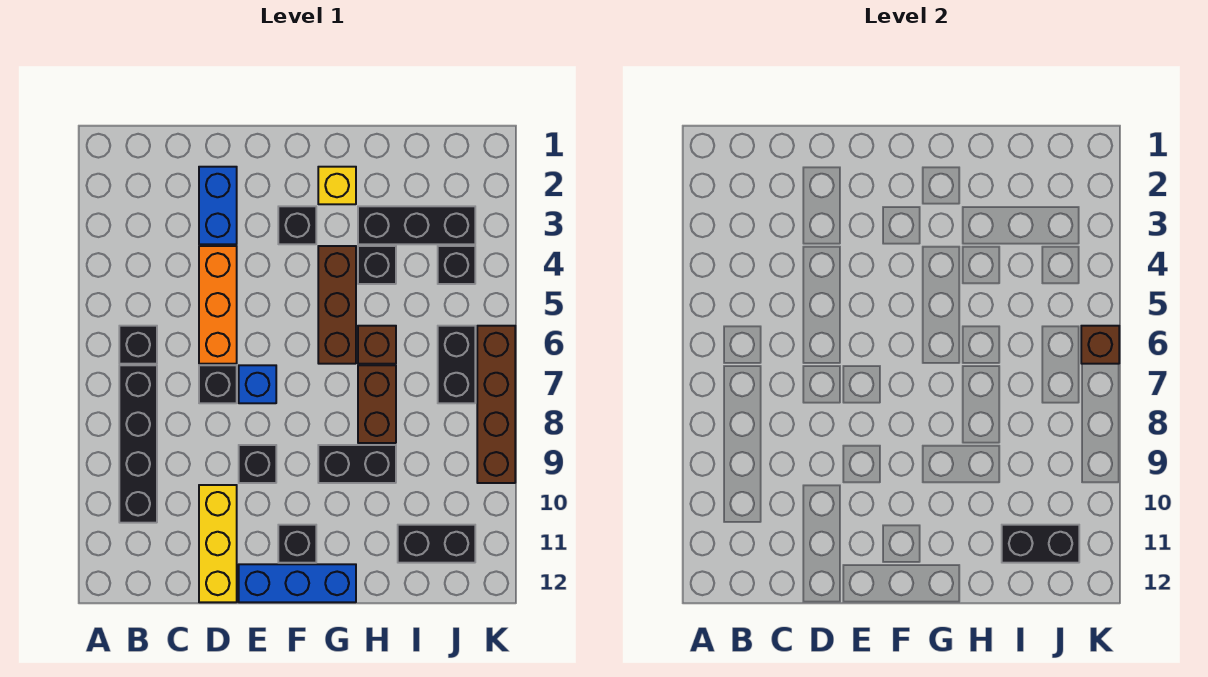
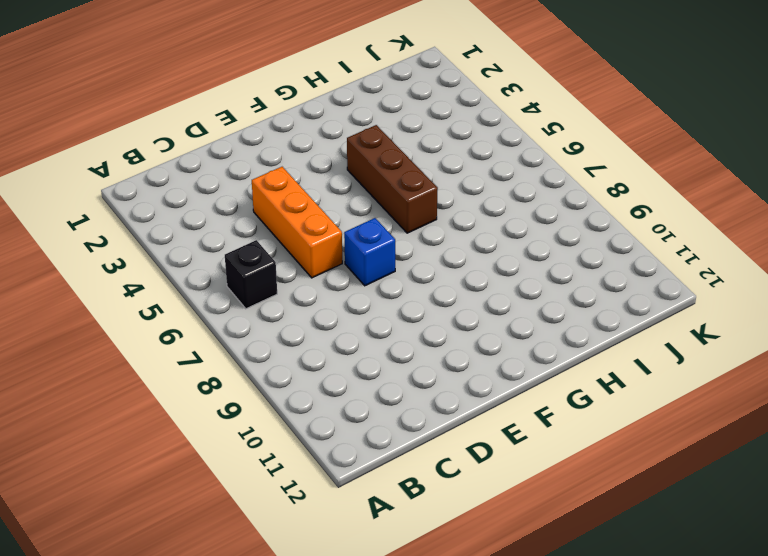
none -> black 1x4 brick [119,365,157,523]
none -> blue 1x2 brick [199,167,237,244]
none -> black 1x1 brick [199,365,237,403]

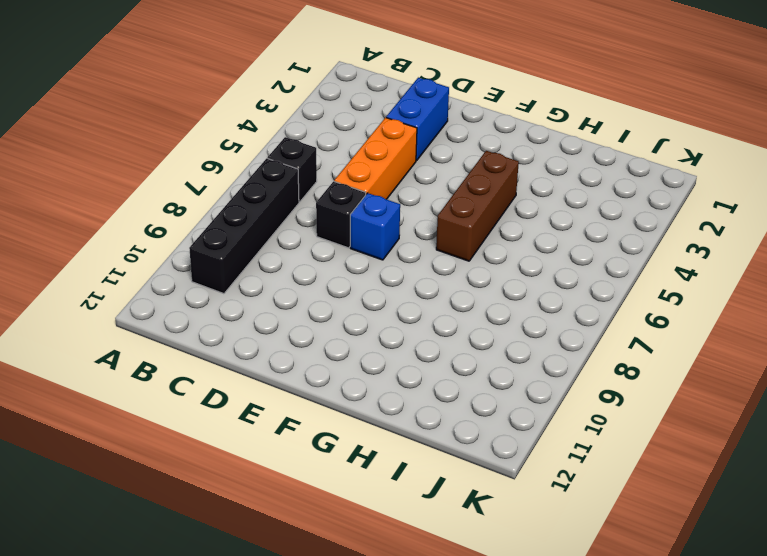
none -> yellow 1x3 brick [199,485,237,602]
none -> black 1x1 brick [239,445,276,483]
none -> blue 1x3 brick [239,564,356,602]

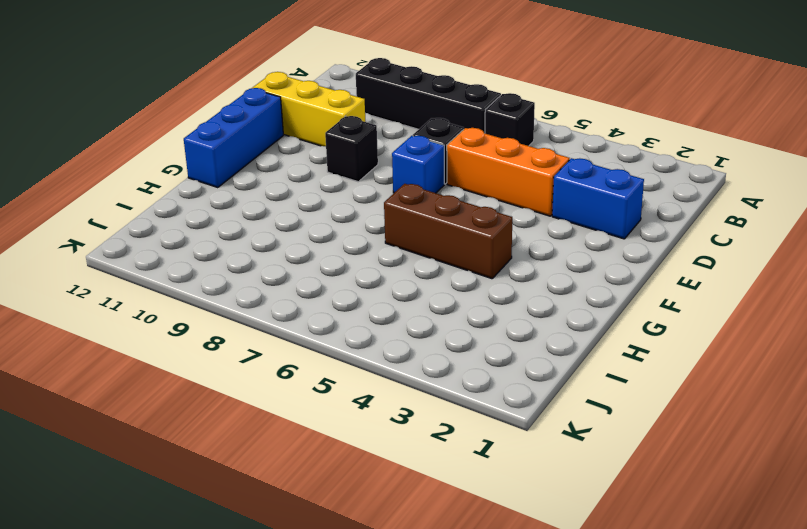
none -> black 1x1 brick [278,206,316,244]
none -> black 1x1 brick [278,525,316,563]
none -> yellow 1x1 brick [318,167,356,204]

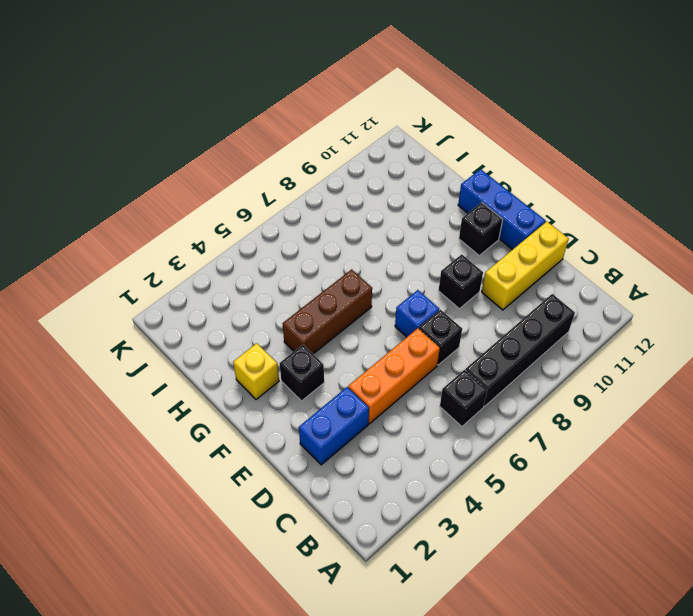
none -> black 1x2 brick [318,445,396,483]
none -> black 1x3 brick [358,206,475,244]
none -> black 1x1 brick [358,246,396,284]

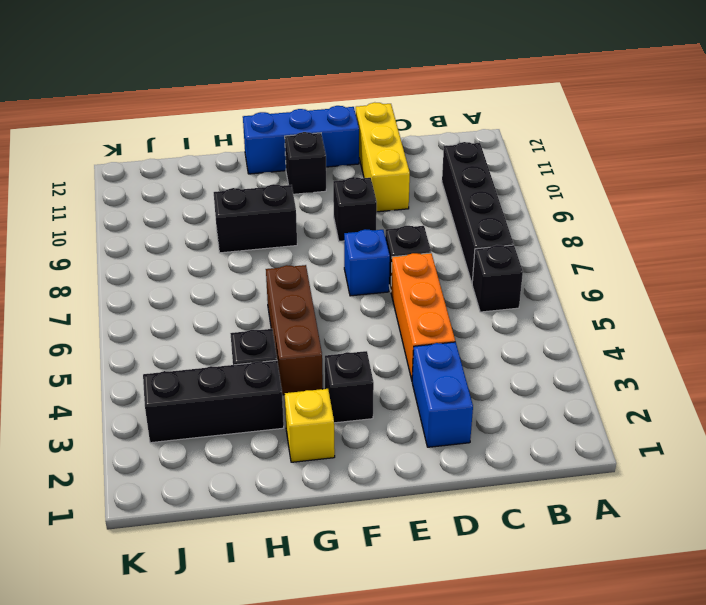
none -> brown 1x1 brick [358,326,396,364]
none -> brown 1x2 brick [358,365,396,443]
none -> black 1x2 brick [398,525,475,563]

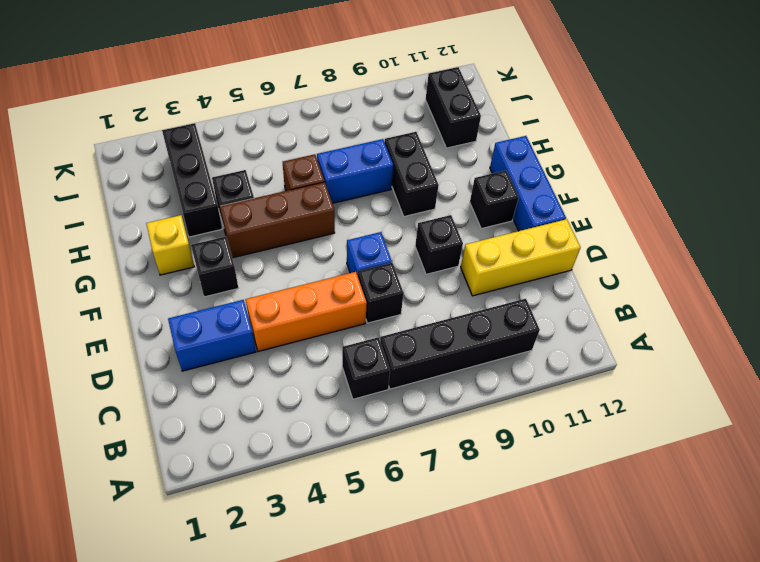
blue 1x2 brick [317,139,393,203] -> brown 1x2 brick [358,365,396,443]
none -> black 1x1 brick [438,246,475,284]
none -> black 1x2 brick [438,326,475,403]
none -> brown 1x4 brick [477,326,515,483]

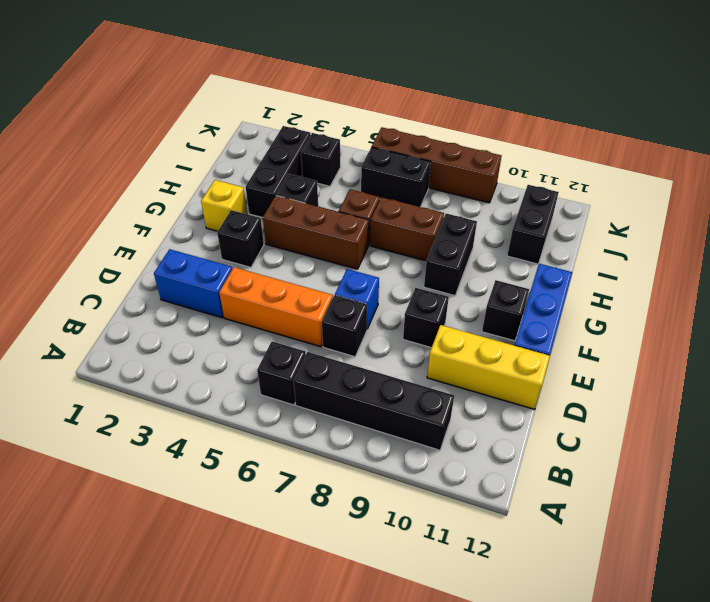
none -> black 1x2 brick [1002,525,1079,563]
none -> brown 1x1 brick [1081,326,1119,364]

